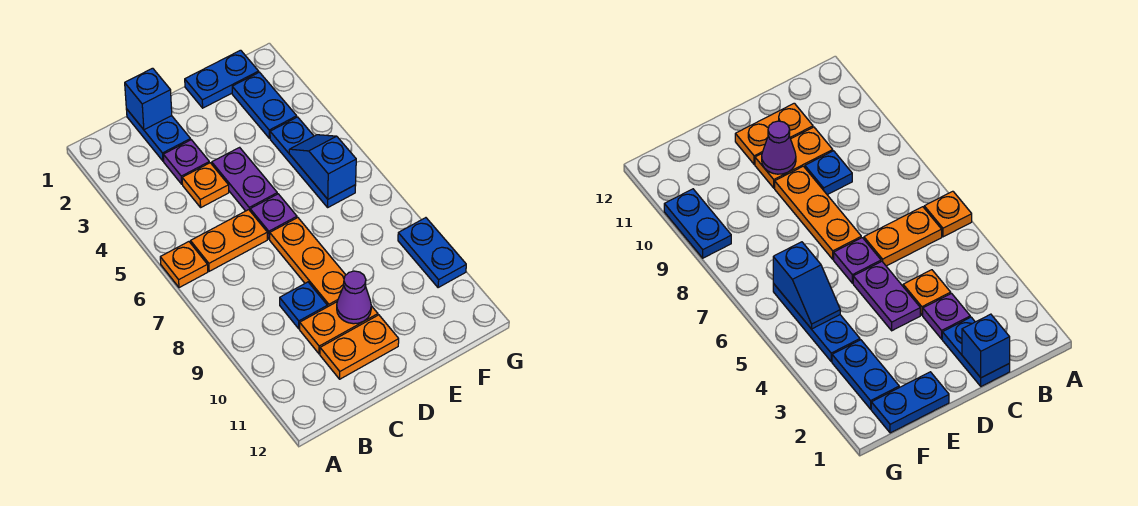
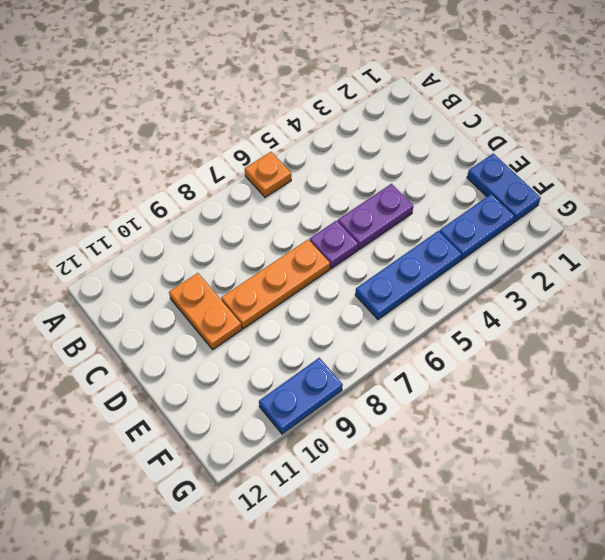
none -> orange 1x2 plate [191,210,267,271]
none -> blue 1x2 plate [126,109,191,161]
none -> purple 1x1 plate [163,140,209,184]

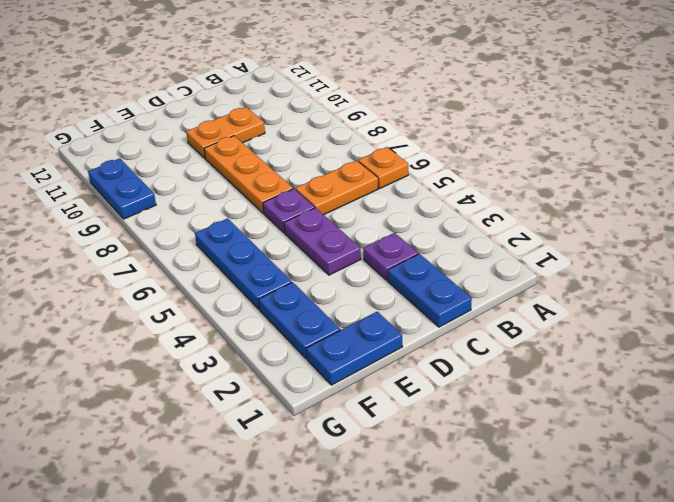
none -> orange 1x1 plate [182,163,229,207]
none -> blue 1x1 plate [280,282,327,329]
none -> orange 1x2 plate [320,315,399,379]

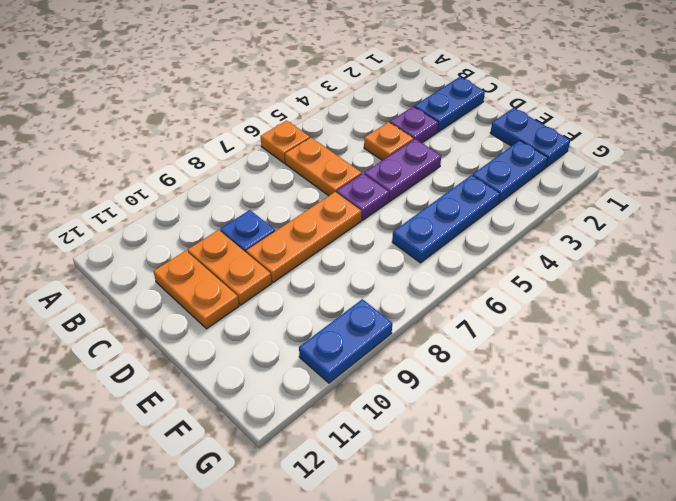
none -> blue 1x1 brick [125,68,172,130]
none -> purple 1x1 cone [337,271,371,324]
none -> blue 1x2 slope [289,135,356,199]

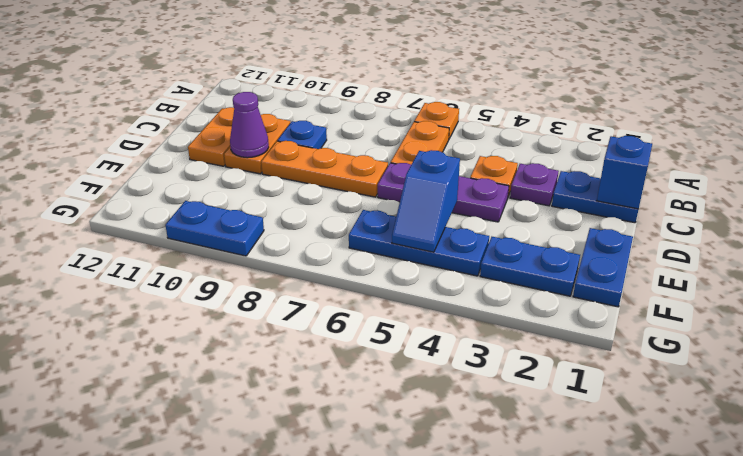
blue 1x2 slope [392,150,460,252] -> blue 1x2 slope turned to [289,135,356,199]

